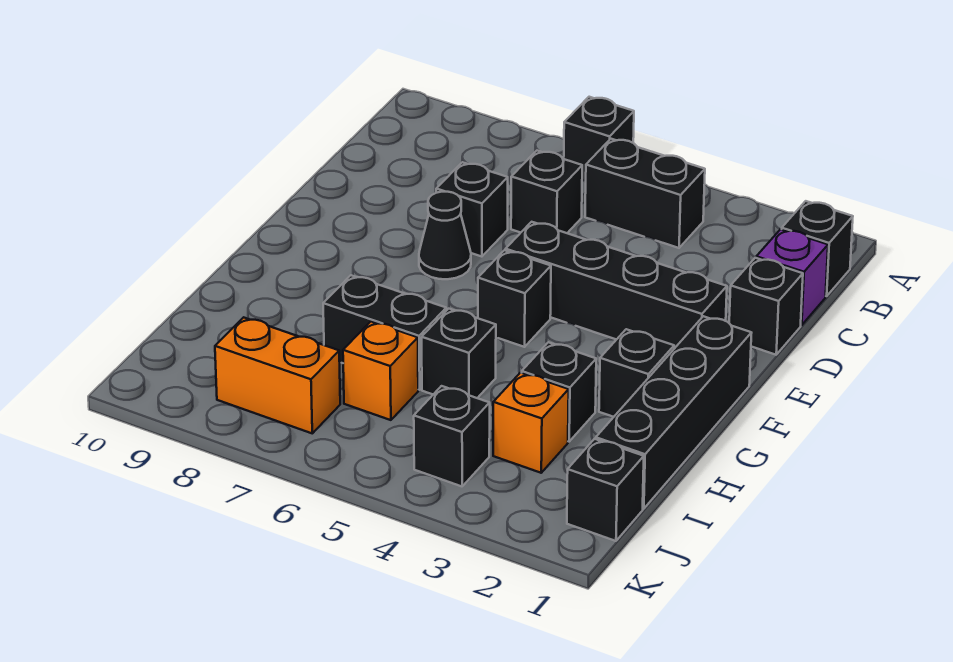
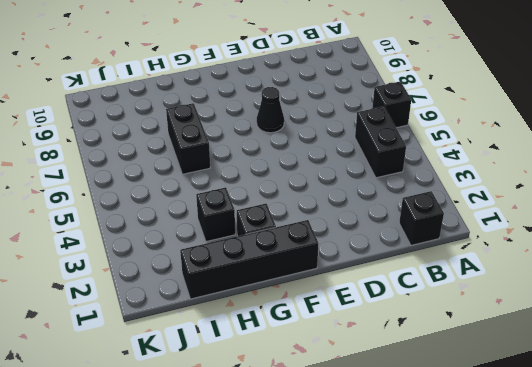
none -> purple 1x1 brick [756,229,828,325]
none -> black 1x1 brick [511,151,582,233]
none -> black 1x1 brick [729,258,803,355]

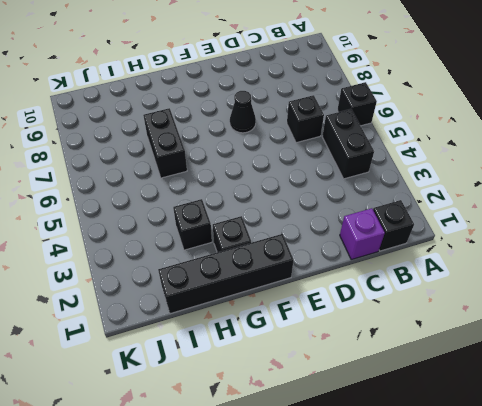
none -> black 1x1 brick [729,258,803,355]
none -> black 1x1 brick [436,162,508,257]
none -> black 1x4 brick [506,222,727,349]

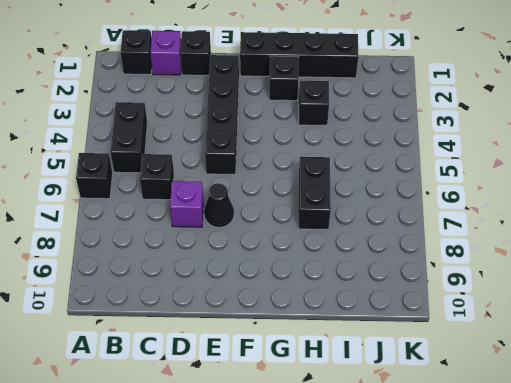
purple 1x1 brick [170,181,203,227] -> black 1x1 brick [436,162,508,257]
none -> black 1x1 brick [478,250,551,347]
none -> black 1x1 brick [422,309,496,398]
none -> orange 1x1 brick [493,373,569,473]

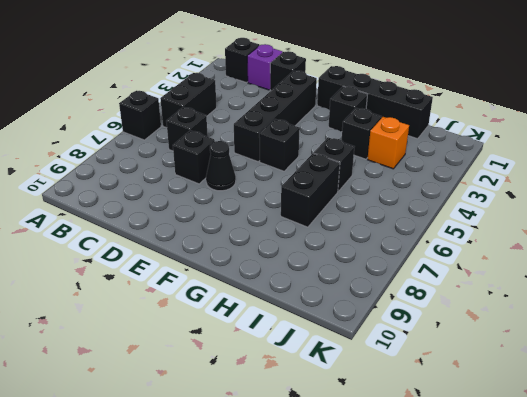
none -> orange 1x1 brick [343,322,418,420]
none -> black 1x1 brick [567,439,644,541]
none -> black 1x1 brick [414,386,490,486]

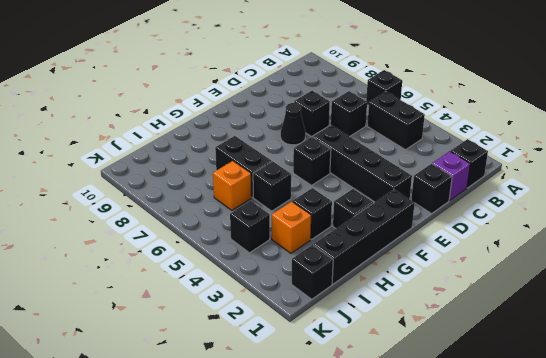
none -> orange 1x2 brick [215,317,340,433]

